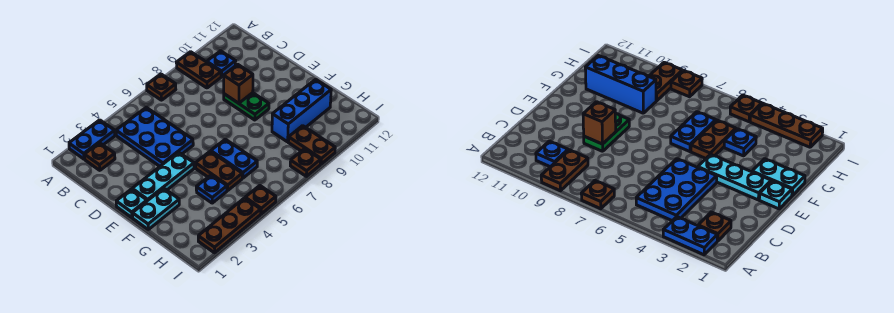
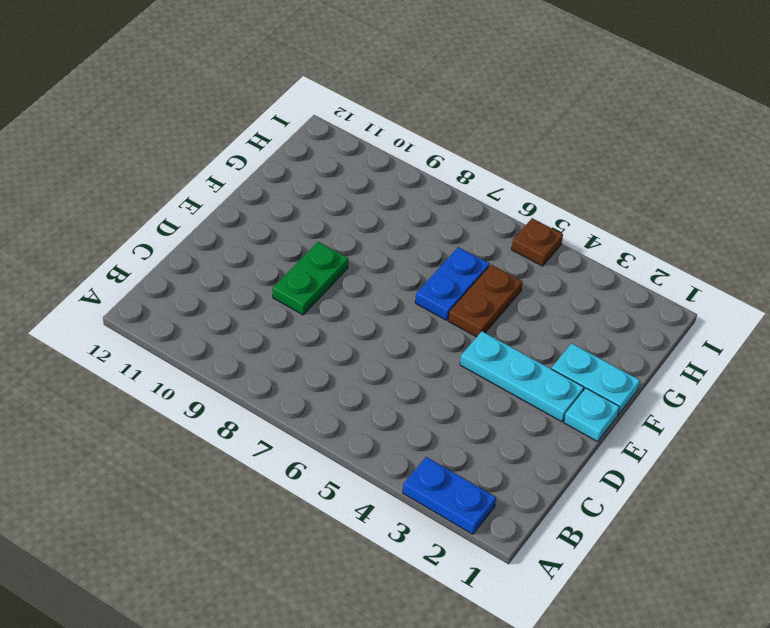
none -> brown 1x1 plate [147,74,176,100]
none -> brown 1x2 plate [176,52,221,88]
none -> brown 1x1 plate [84,143,115,170]

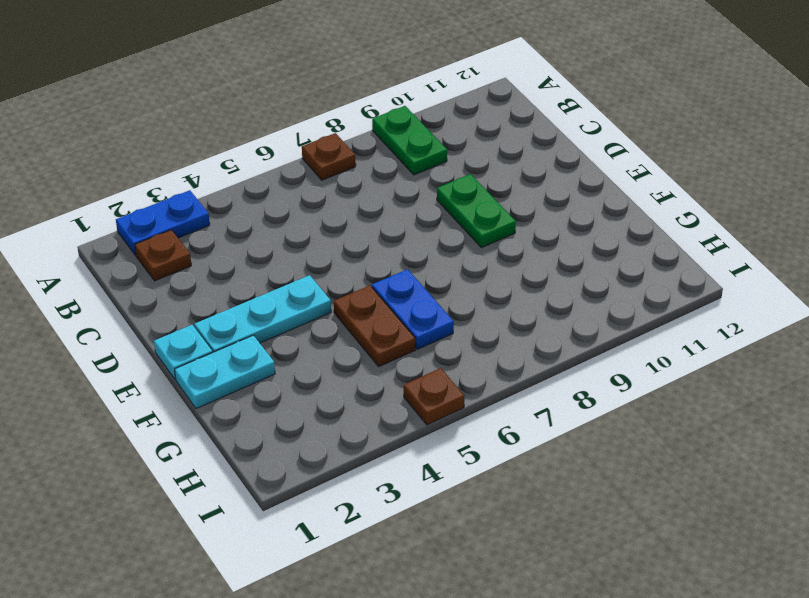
green 1x2 plate [372,106,447,175] -> brown 1x2 plate [176,52,221,88]
none -> blue 2x3 plate [116,107,193,166]
none -> blue 1x1 plate [207,51,236,77]
none -> blue 1x1 plate [196,175,227,203]

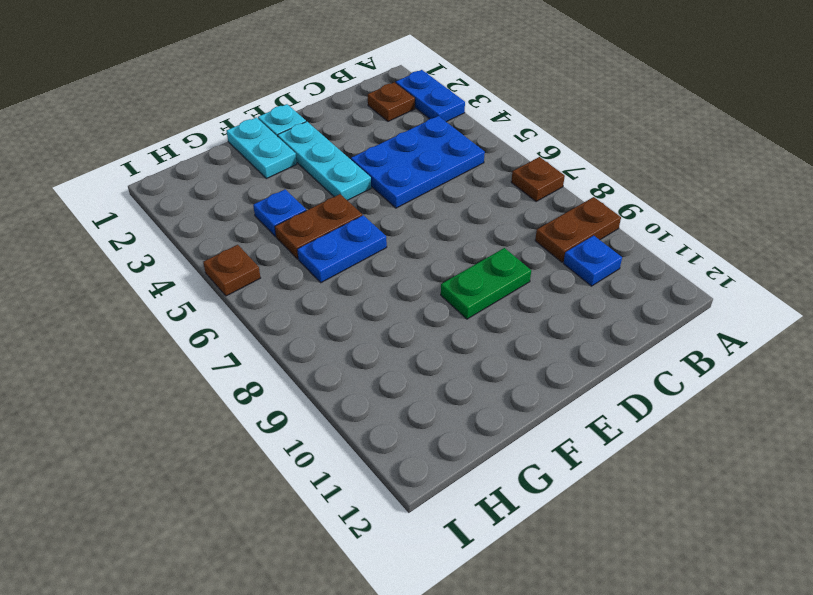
none -> blue 1x3 brick [272,80,331,142]
none -> brown 1x2 plate [288,126,335,164]
none -> brown 1x3 plate [198,198,261,253]

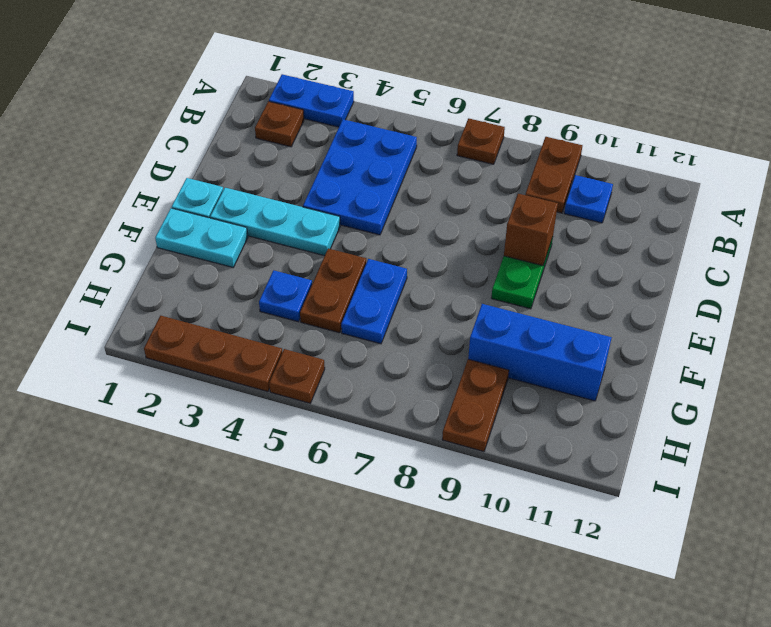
none -> brown 1x1 plate [290,149,321,176]

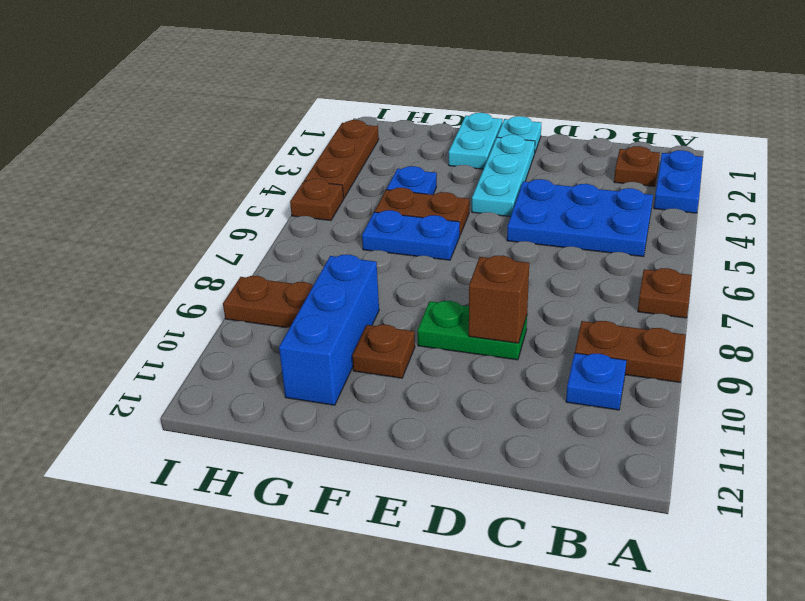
brown 1x1 plate [352,325,415,378] -> brown 1x1 plate moved to [290,149,321,176]

